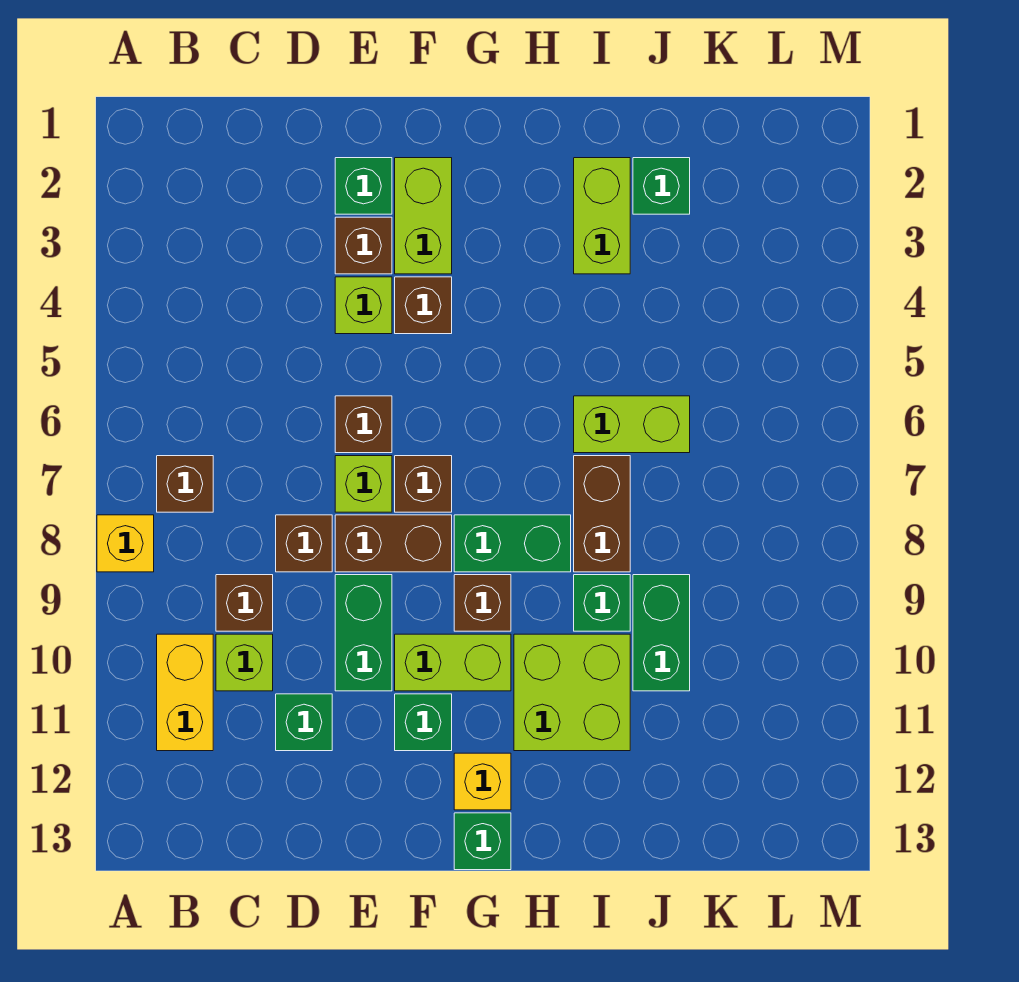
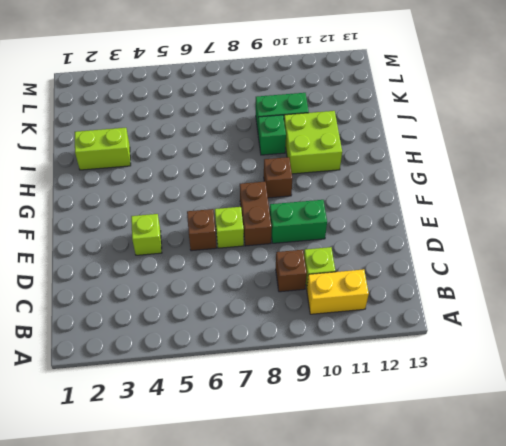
none -> yellow 1x1 brick [97,515,154,572]
none -> brown 1x1 brick [157,456,213,512]
none -> brown 1x1 brick [276,515,332,572]
none -> green 1x1 brick [276,694,332,751]

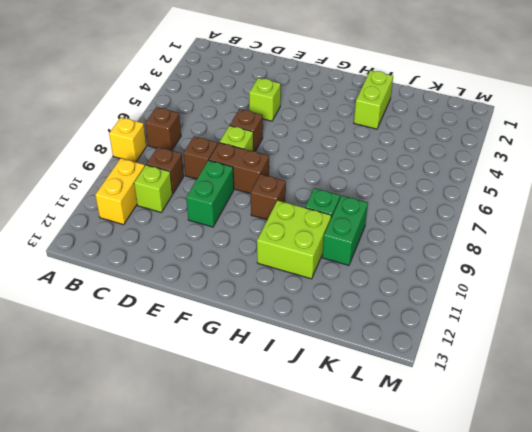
none -> green 1x1 brick [276,694,332,751]
none -> green 1x1 brick [335,158,392,214]
none -> brown 1x1 brick [335,217,392,274]
none -> lime 1x2 brick [395,158,452,274]

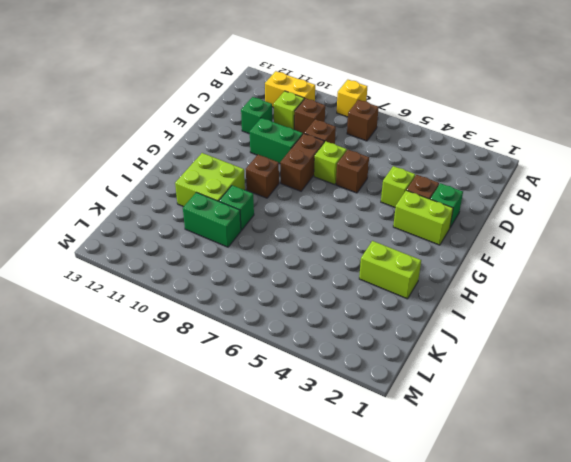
none -> brown 1x1 brick [395,277,452,334]
none -> brown 1x1 brick [395,456,452,512]
none -> lime 1x2 brick [395,634,511,691]
none -> green 1x1 brick [395,694,452,751]

